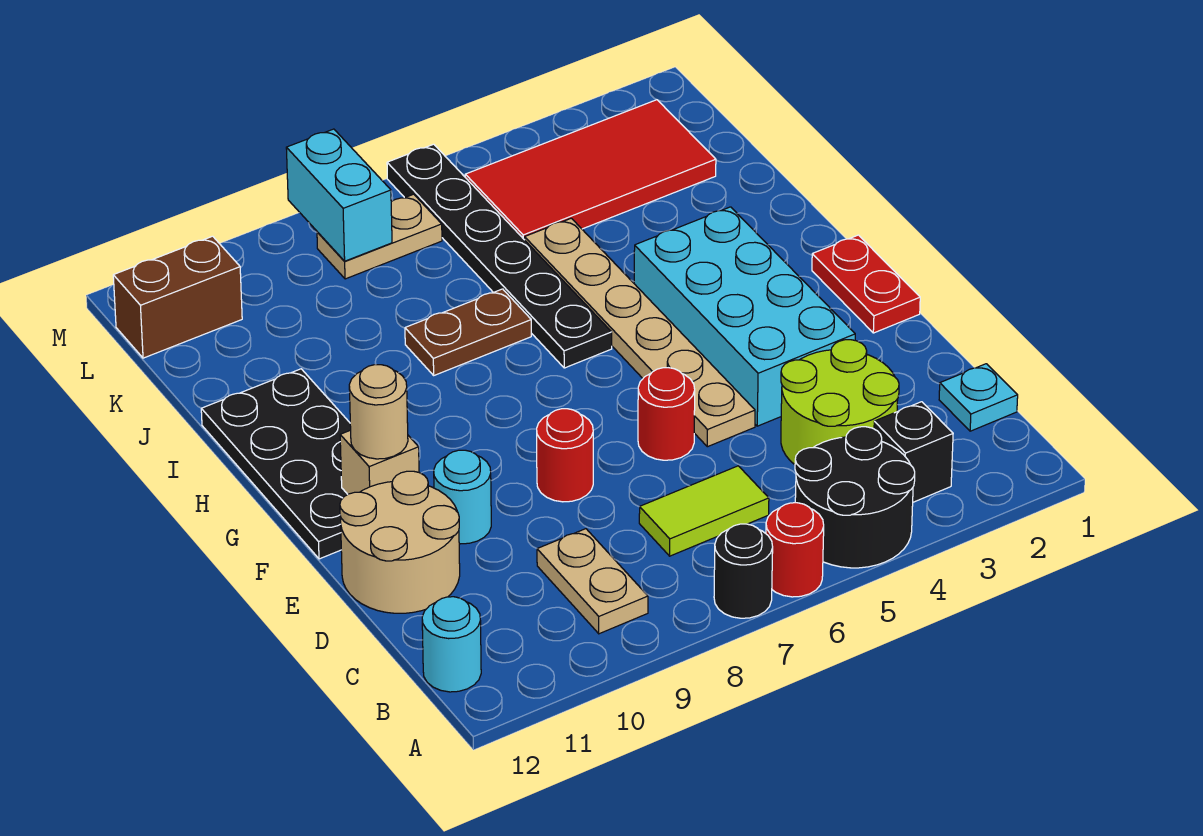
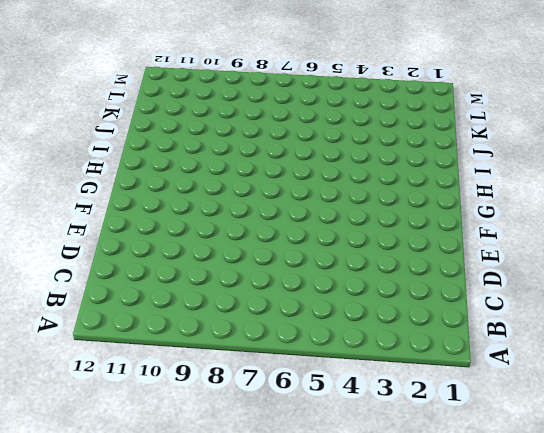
none -> black 2x2 round brick [795,427,915,568]
none -> red 1x1 round brick [766,503,824,597]
none -> black 1x1 round brick [714,524,773,618]

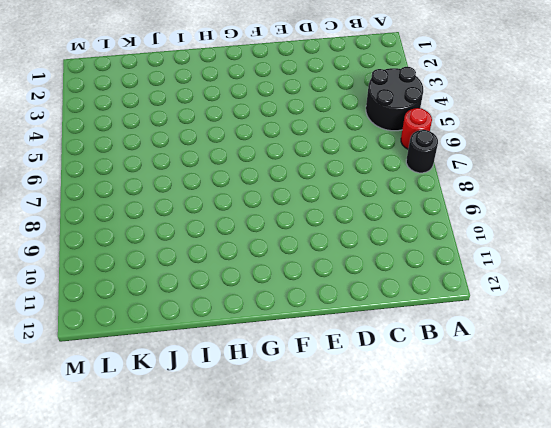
none -> black 1x1 brick [874,402,953,502]
none -> tan 1x2 plate [537,529,648,634]
none -> cyan 1x1 round brick [422,597,481,692]

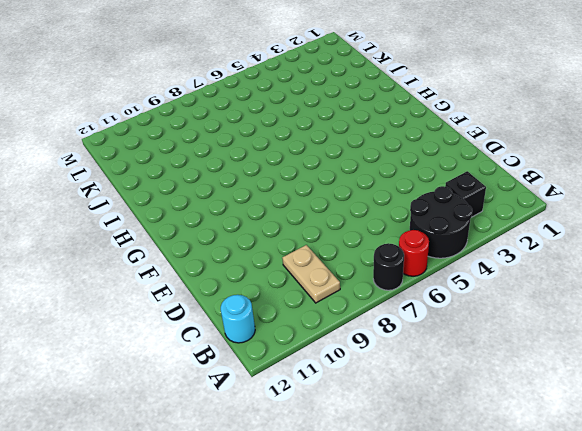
none -> cyan 1x1 plate [939,364,1018,431]
none -> lime 2x2 round brick [781,340,899,465]
none -> lime 1x2 tile [639,466,769,556]

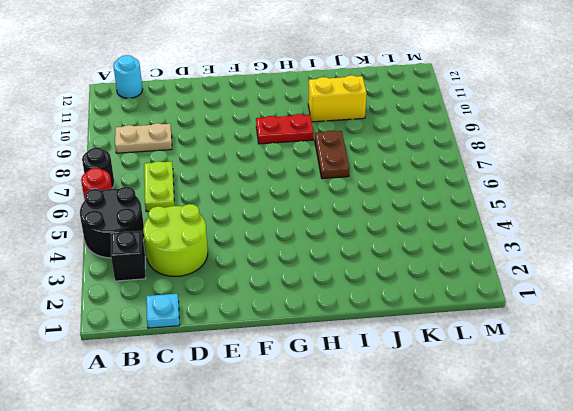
lime 1x2 plate [144,161,174,211] -> lime 1x2 tile [639,466,769,556]
red 1x2 plate [256,114,313,144] -> red 1x2 plate moved to [812,235,920,333]
yellow 1x2 brick [308,75,367,122] -> none
none -> tan 2x2 round brick [340,471,460,613]
none -> cyan 2x4 brick [634,207,855,426]
none -> tan 1x6 plate [525,218,755,447]

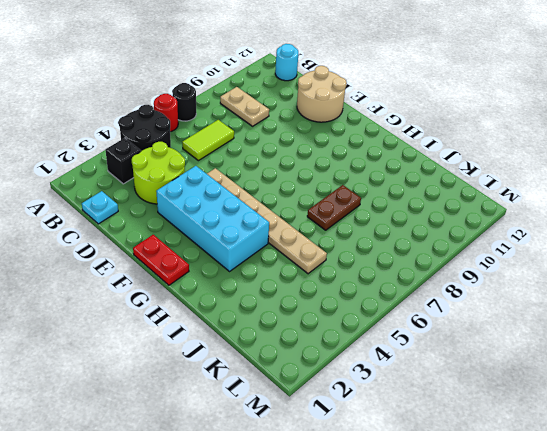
none -> red 1x1 round brick [638,368,695,460]
none -> red 1x1 round brick [537,409,593,502]
none -> cyan 1x1 round brick [434,450,491,544]

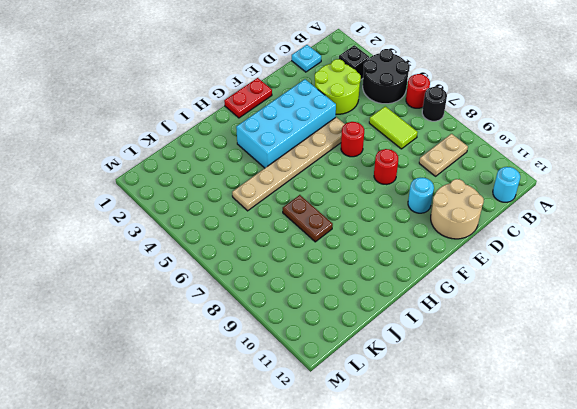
none -> black 2x4 plate [201,369,351,559]
none -> black 1x6 plate [387,144,612,368]
none -> red 2x4 tile [465,100,716,240]

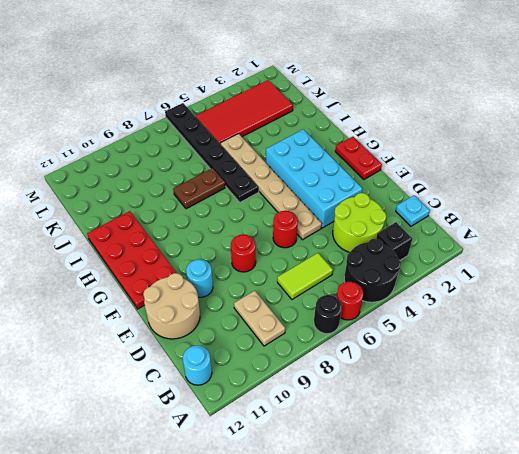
red 2x4 plate [87,211,177,309] -> black 2x4 plate [201,369,351,559]
none -> tan 1x2 plate [317,194,442,279]
none -> brown 1x2 brick [113,236,242,358]
none -> tan 1x1 brick [340,430,419,494]

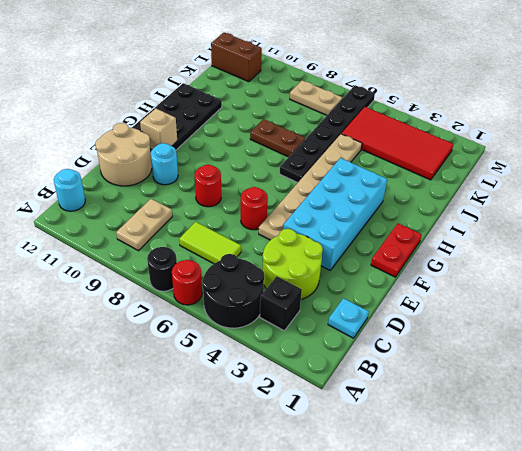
none -> cyan 1x2 brick [286,129,392,261]
none -> tan 1x1 round brick [349,365,408,459]

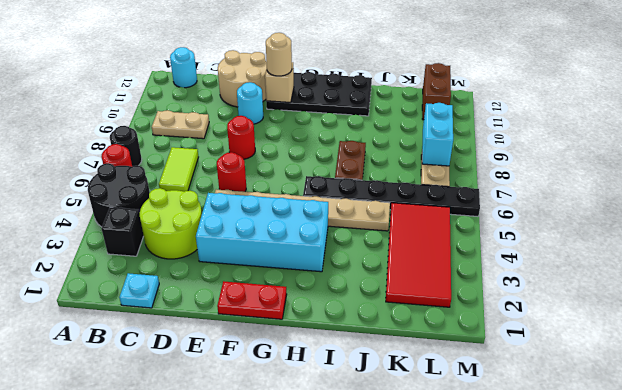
cyan 1x2 brick [422,103,453,166] -> cyan 1x2 brick turned to [286,129,392,261]

